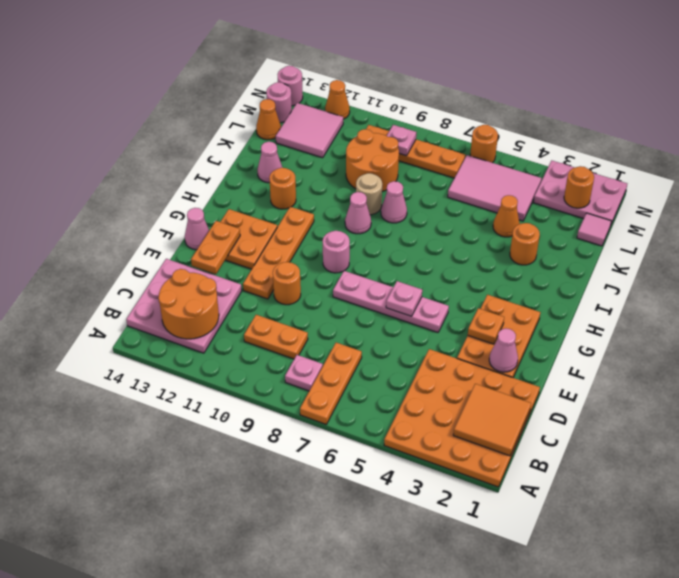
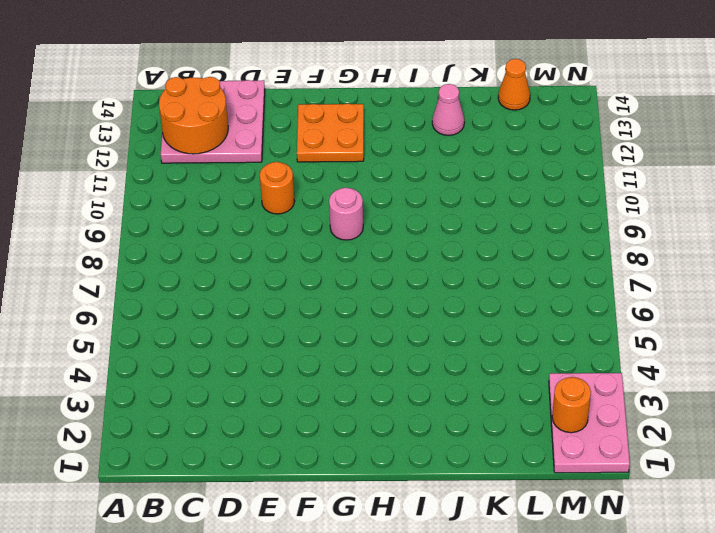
none -> orange 4x4 plate [384,349,540,487]
none -> orange 1x3 plate [300,343,362,424]
none -> pink 1x1 plate [285,355,323,391]
none -> orange 1x2 plate [244,315,308,359]

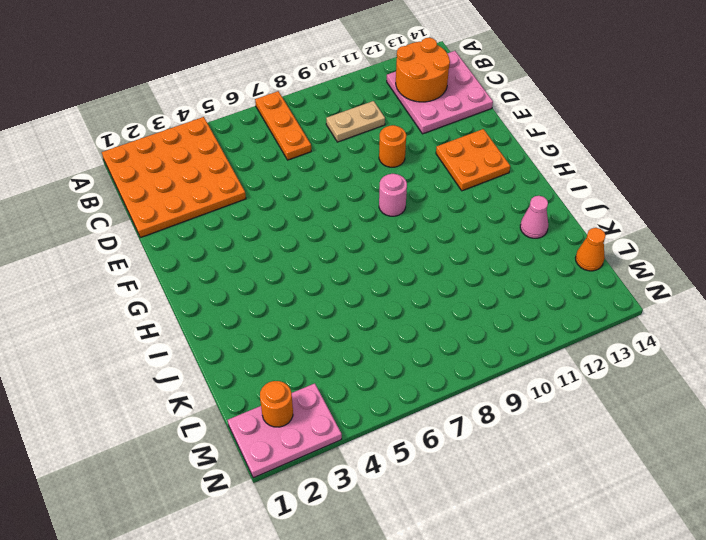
tan 1x2 plate [326,101,385,142] -> orange 1x2 plate [244,315,308,359]
none -> pink 1x1 plate [285,355,323,391]
none -> orange 2x3 plate [457,295,540,378]
none -> orange 1x4 plate [243,207,314,299]
none -> pink 1x4 plate [333,271,449,332]

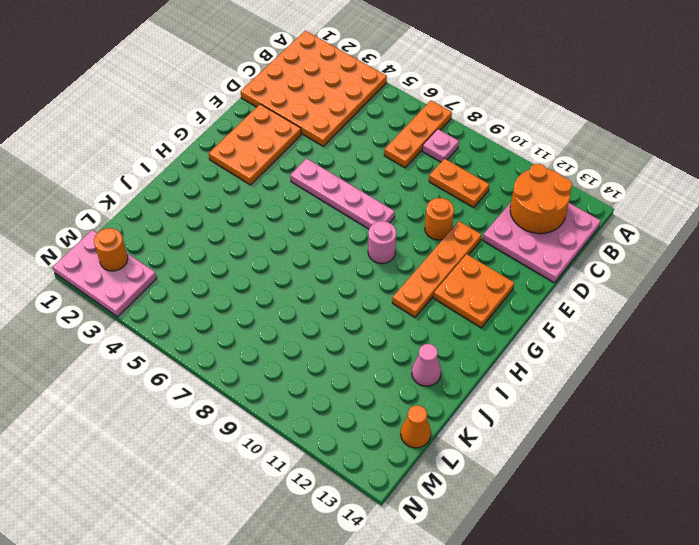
none -> pink 1x1 cone [185,208,209,250]
none -> pink 1x1 cone [345,192,371,234]
none -> orange 1x1 round brick [269,168,296,209]
none -> orange 1x1 round brick [510,223,540,265]

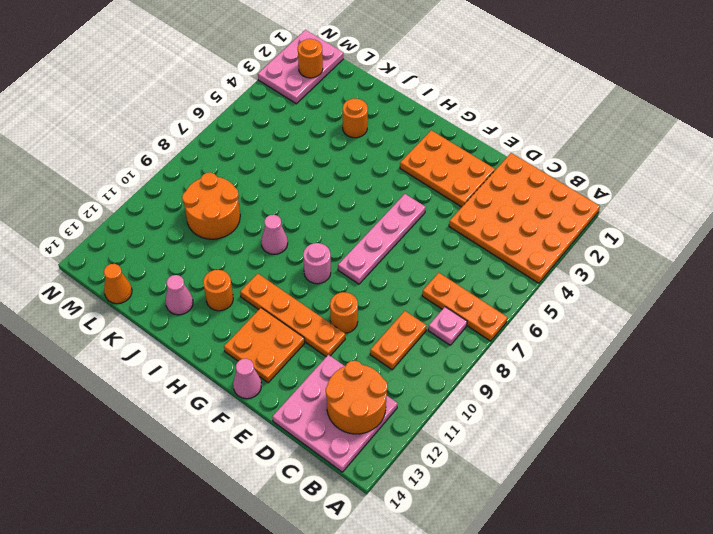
none -> pink 1x1 cone [381,181,407,223]
none -> tan 1x1 round brick [356,173,382,215]
none -> orange 1x1 cone [493,195,520,237]
none -> pink 1x1 tile [577,213,611,246]

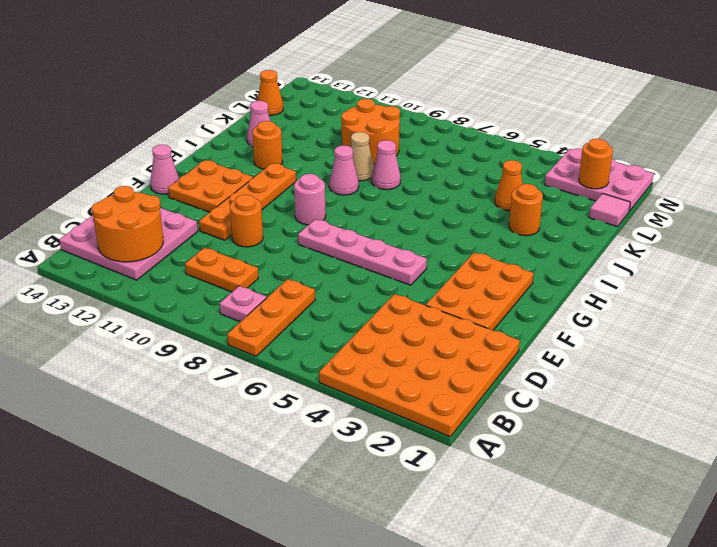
tan 1x1 cone [351,132,374,181] -> tan 1x1 round brick [356,173,382,215]
none -> pink 2x3 tile [448,155,541,221]
none -> pink 2x2 tile [276,103,343,158]
none -> orange 1x4 plate [366,125,466,178]
none -> pink 1x1 round brick [266,82,292,123]

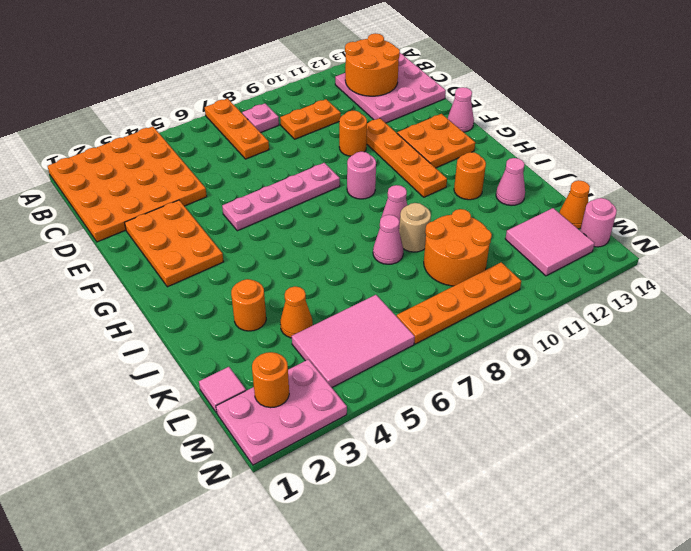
none -> orange 1x1 round brick [470,125,498,163]
none -> orange 1x1 cone [325,80,350,119]
none -> pink 1x1 round brick [278,66,303,106]
none -> orange 2x2 tile [453,384,531,456]

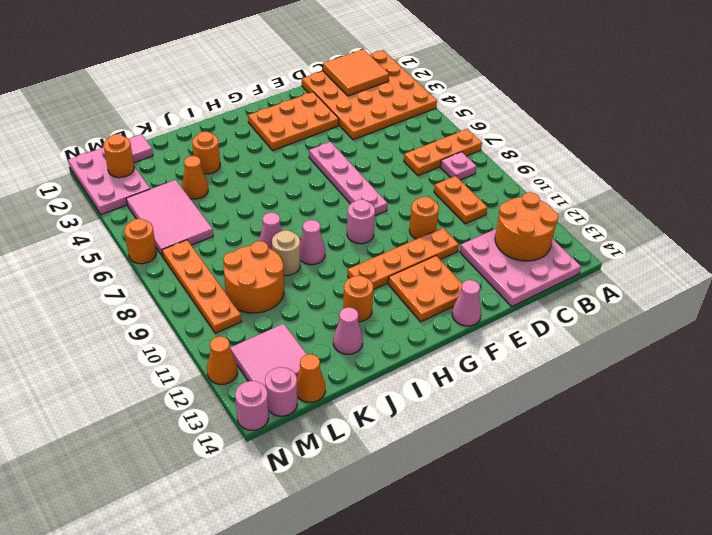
none -> pink 1x1 cone [489,328,518,372]
none -> orange 1x2 plate [191,221,240,274]
none -> orange 1x1 plate [468,308,504,344]
none -> pink 1x1 plate [386,281,422,316]

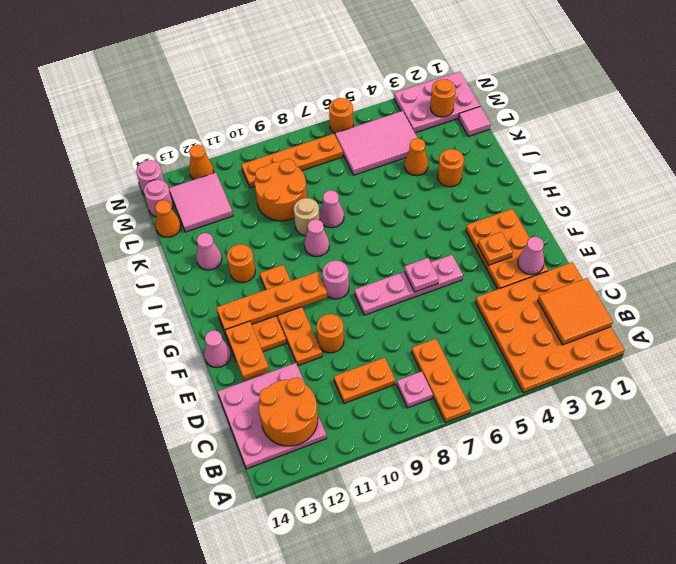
orange 1x4 plate [216,272,327,333] -> none
none -> pink 1x1 plate [387,125,416,156]

